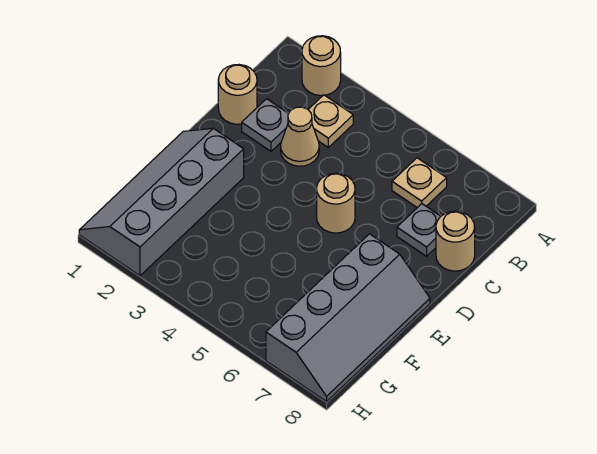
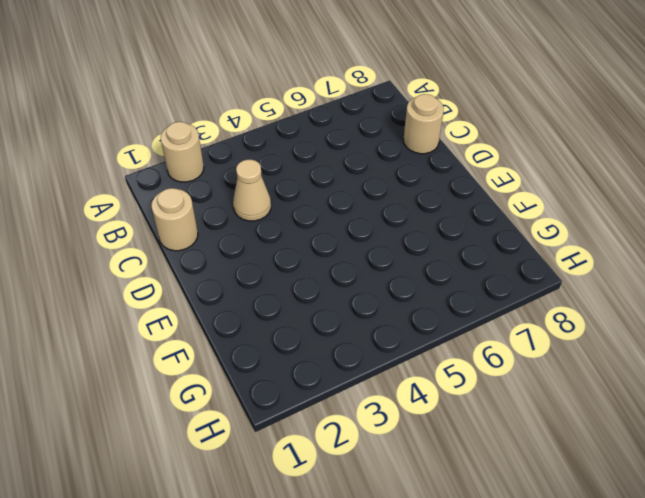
none -> tan 1x1 plate [308,95,353,147]
none -> tan 1x1 plate [392,158,447,208]

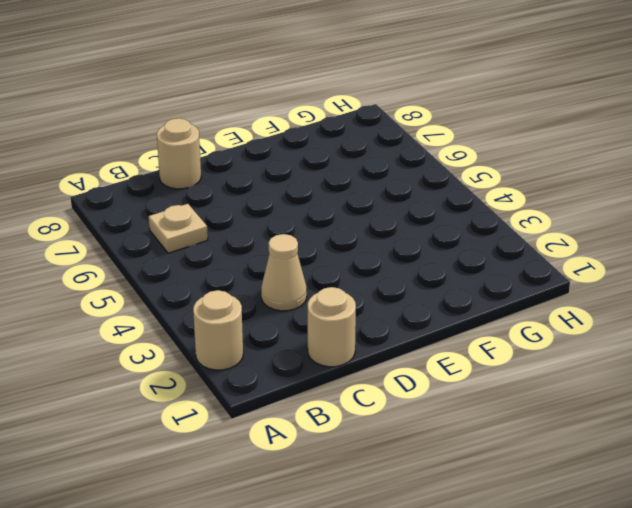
none -> tan 1x1 plate [308,95,353,147]
none -> grey 1x1 plate [242,99,289,151]

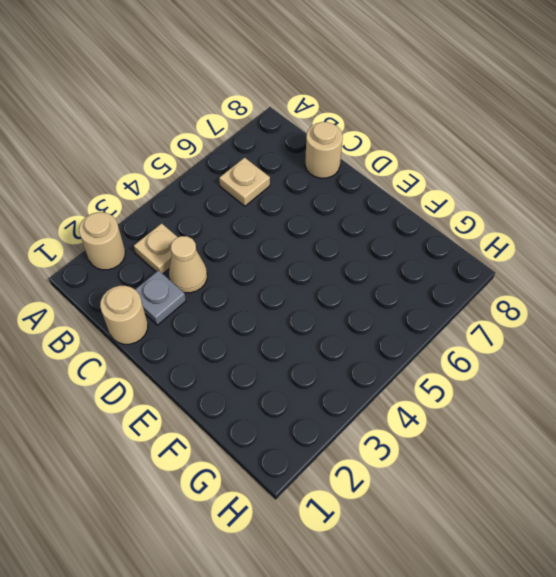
none -> grey 1x1 plate [397,204,441,256]
none -> tan 1x1 round brick [317,173,355,233]

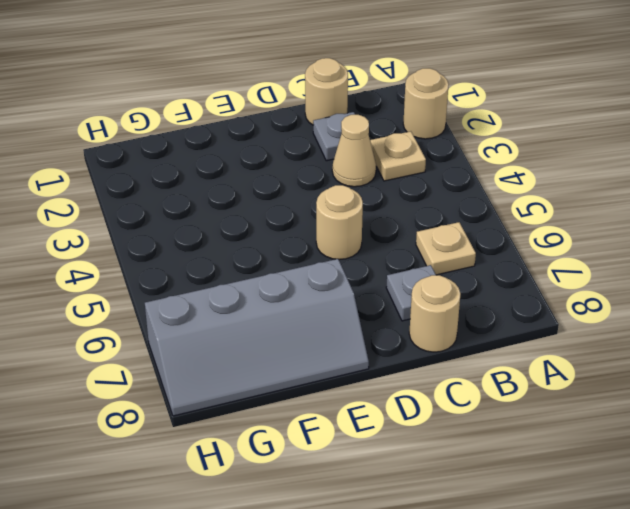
none -> grey 2x4 slope [79,128,244,276]

